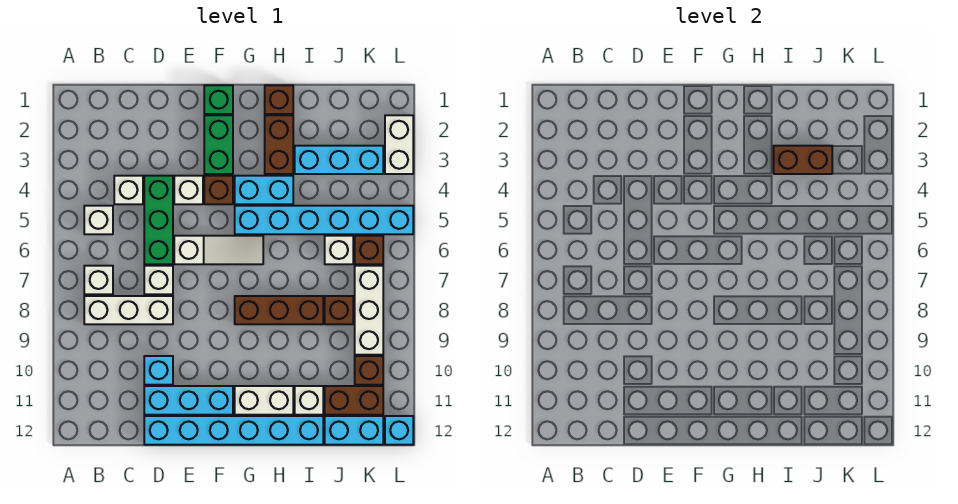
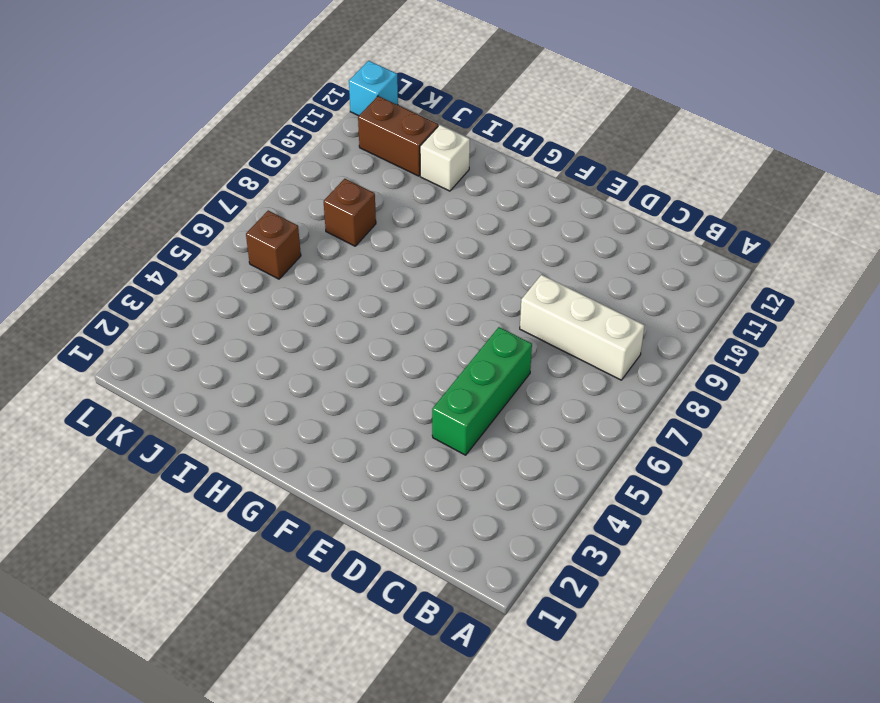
none -> white 1x1 brick [84,206,113,234]
none -> white 1x1 brick [84,266,113,294]
none -> white 1x1 brick [114,176,143,204]
none -> white 1x1 brick [144,266,173,294]

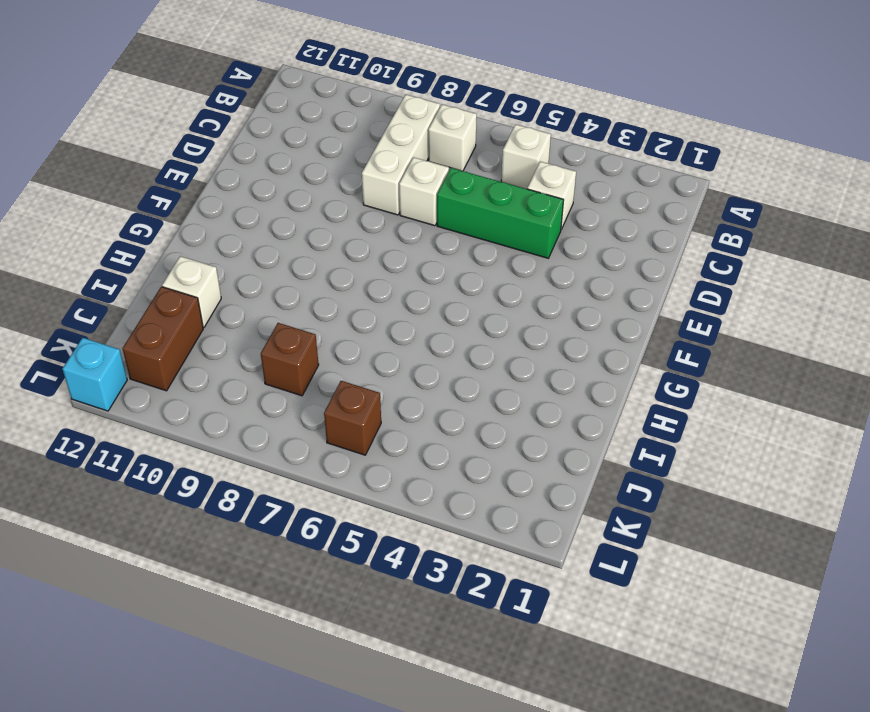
none -> cyan 1x1 brick [144,356,173,385]
none -> cyan 1x3 brick [144,386,233,415]
none -> cyan 1x6 brick [144,416,323,445]
none -> white 1x1 brick [174,176,203,204]

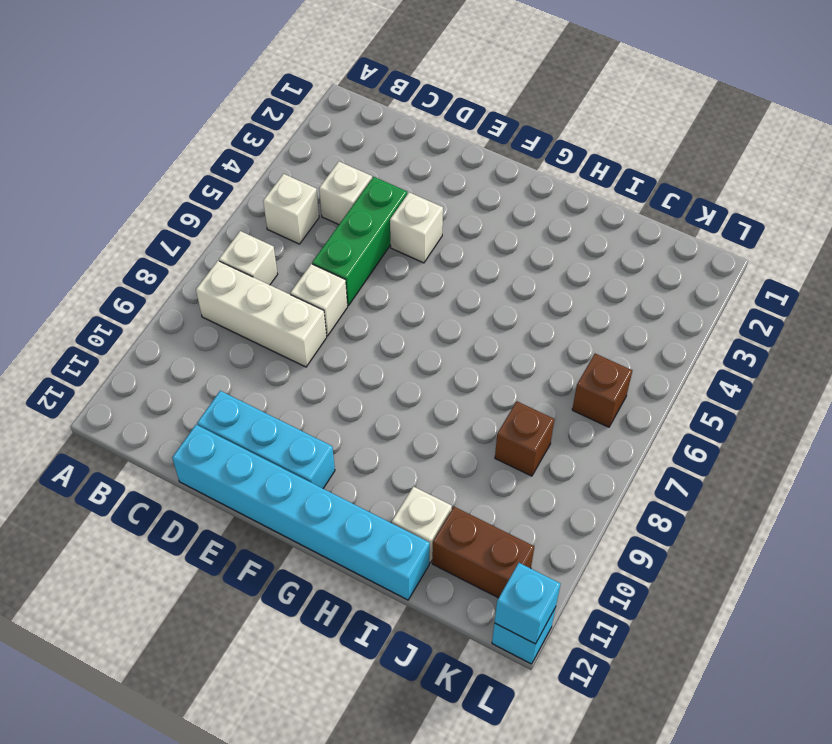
cyan 1x1 brick [494,563,560,644] -> cyan 1x1 brick moved to [144,356,173,385]
none -> white 1x3 slope [174,236,263,264]
none -> green 1x1 brick [204,85,233,114]
none -> green 1x2 brick [204,115,233,174]
none -> brown 1x1 brick [204,176,233,204]

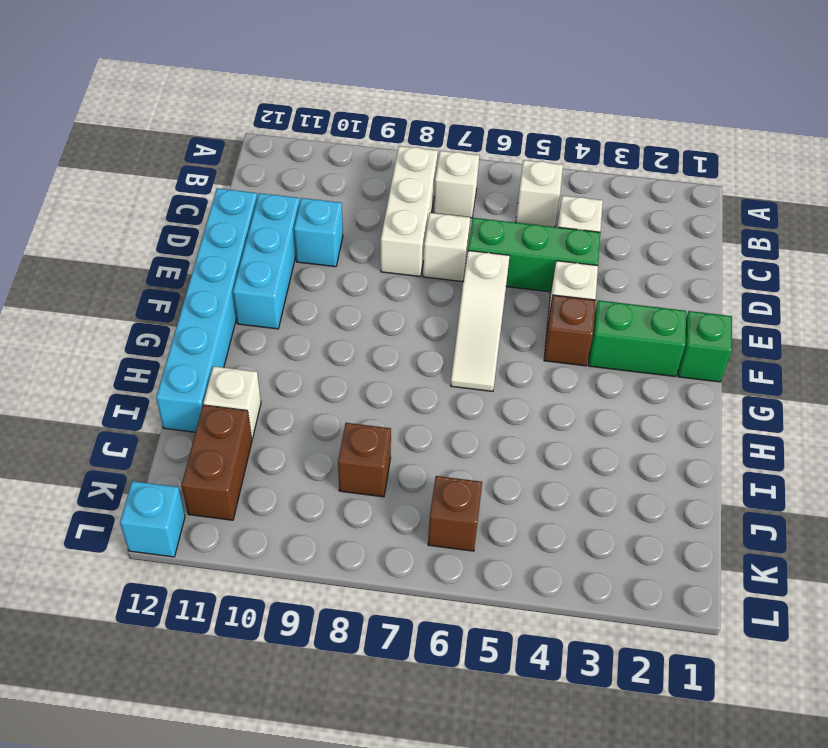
none -> cyan 1x2 brick [235,176,293,204]
none -> cyan 1x6 brick [235,206,413,234]
none -> brown 1x3 brick [235,296,323,324]
none -> white 1x2 brick [235,386,293,415]

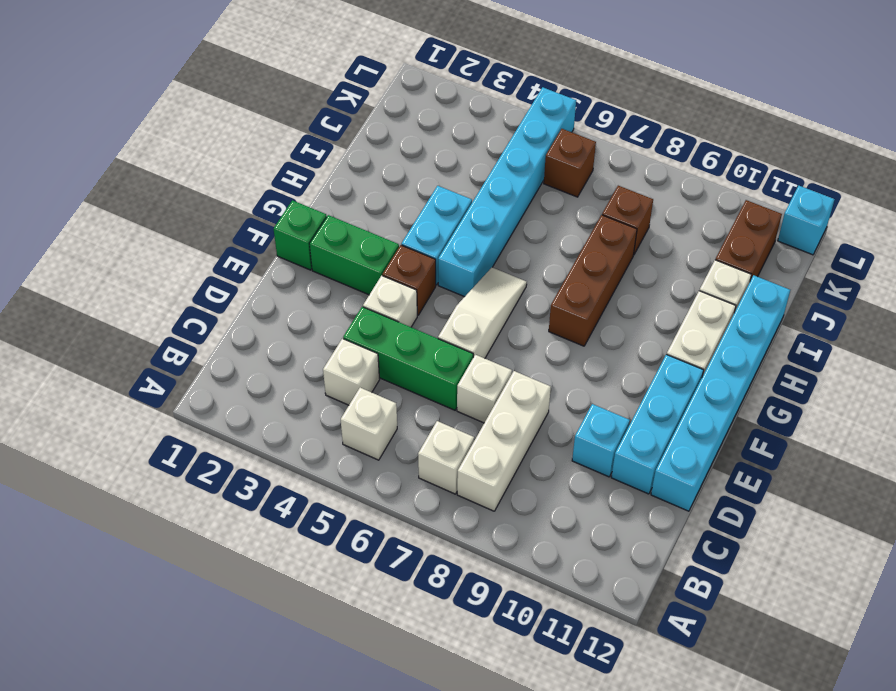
none -> brown 1x1 brick [265,85,293,114]
none -> brown 1x2 brick [265,115,293,174]
none -> cyan 1x3 brick [295,146,383,174]
none -> white 1x1 brick [325,236,353,264]

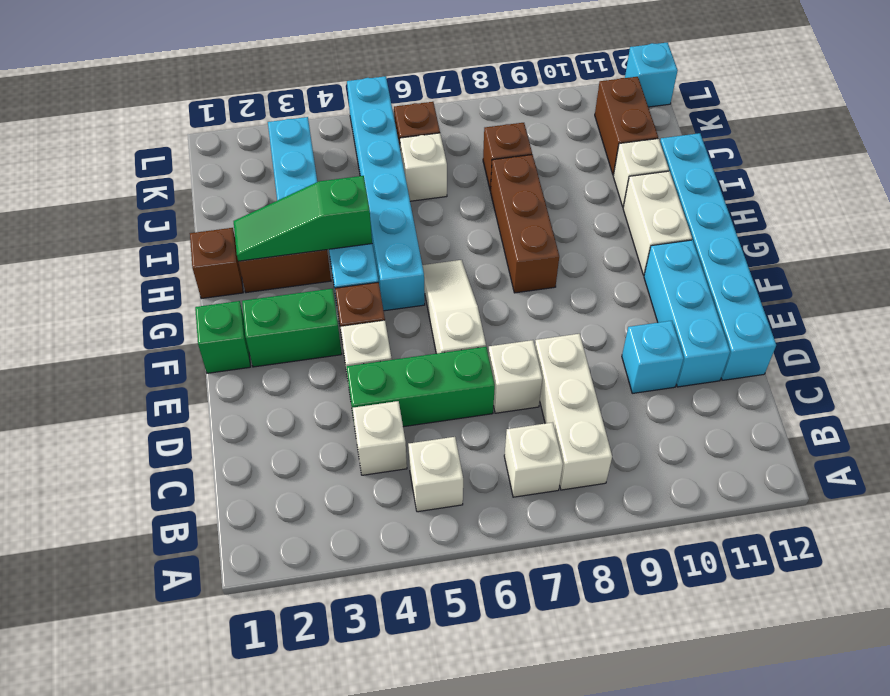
green 1x3 slope [234,176,372,261] -> none
none -> cyan 1x2 brick [325,416,383,445]
none -> white 1x3 brick [355,266,383,355]
none -> brown 1x1 brick [355,356,383,385]
none -> white 1x2 brick [385,115,413,174]

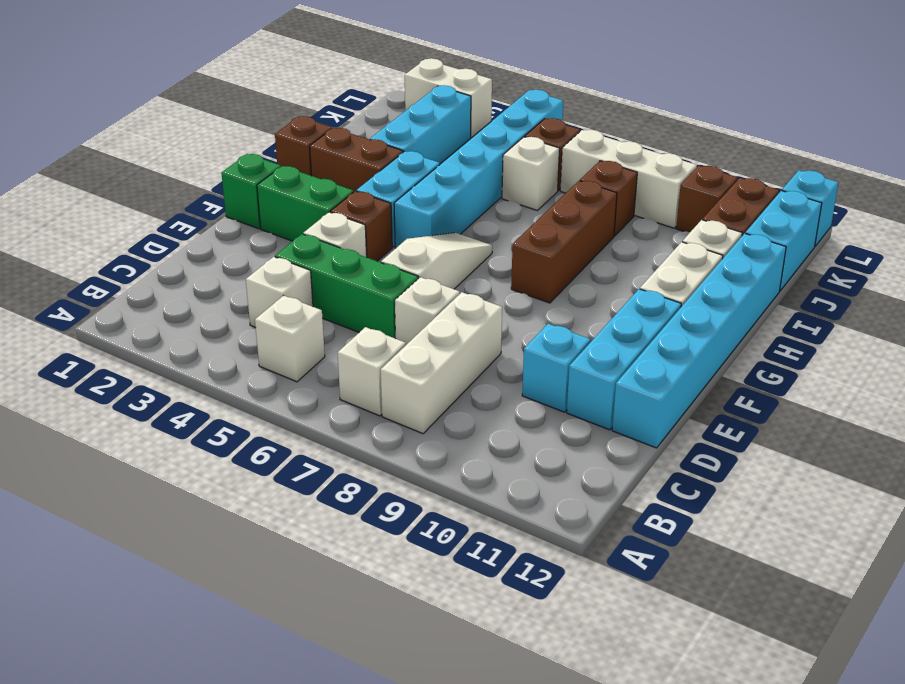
none -> brown 1x2 brick [774,146,832,174]

